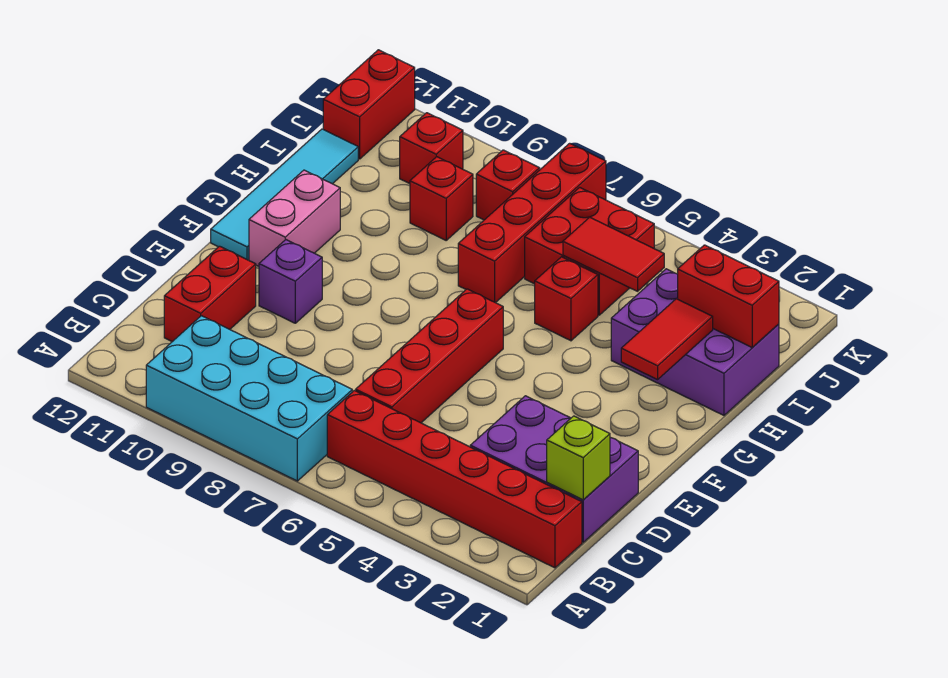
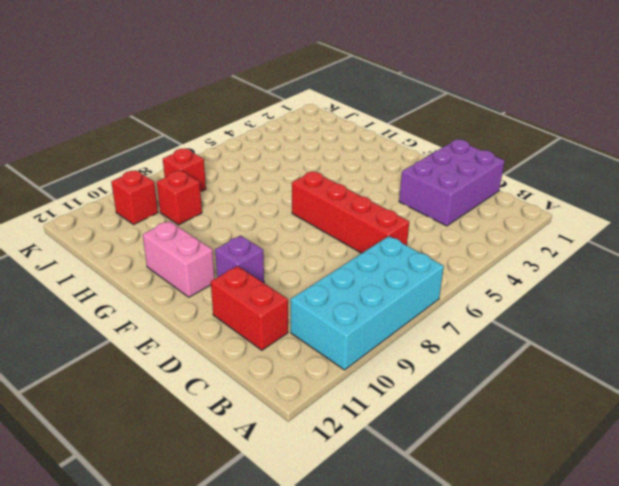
none -> red 1x6 brick [327,390,582,568]
none -> cyan 1x4 tile [211,129,358,260]
none -> purple 2x3 brick [611,269,779,415]

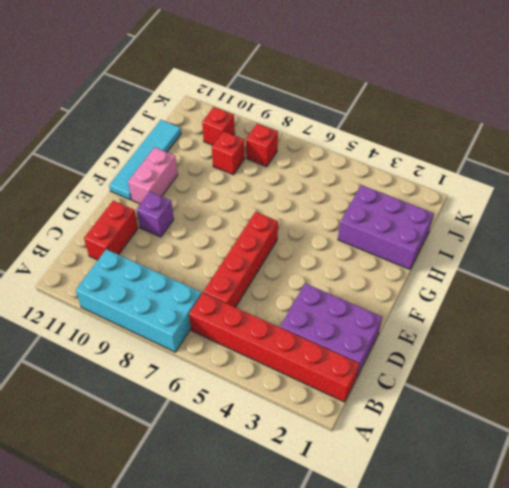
none -> red 1x1 brick [535,257,598,341]
none -> red 1x4 brick [458,143,606,303]
none -> red 2x2 brick [525,187,654,315]

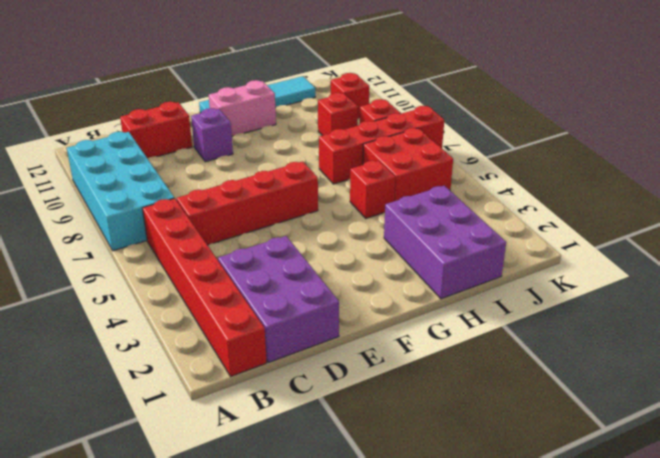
none -> red 1x2 brick [323,50,415,159]
none -> lime 1x1 brick [547,416,610,500]
none -> red 1x2 tile [621,299,713,380]

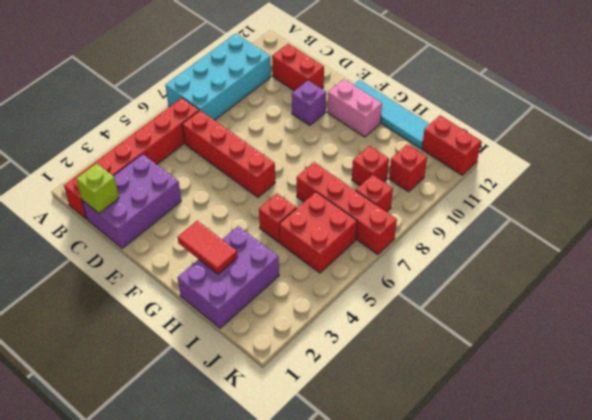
none -> red 1x2 brick [678,245,779,347]
none -> red 1x2 tile [563,217,664,291]

